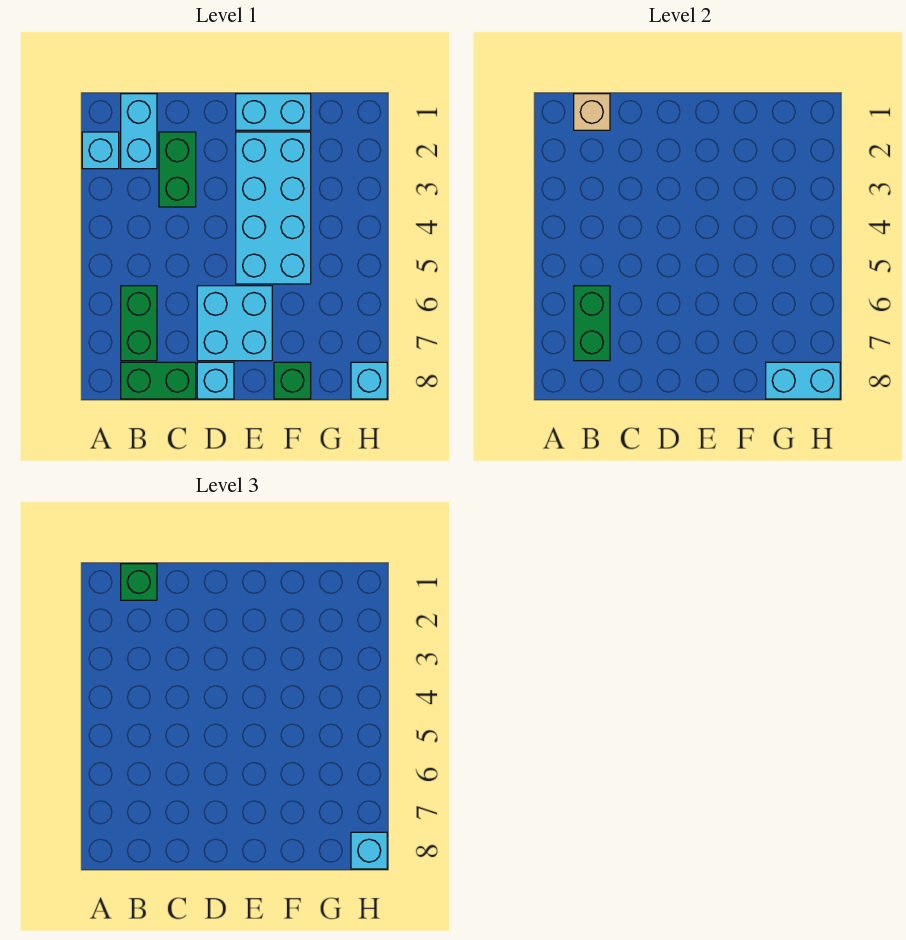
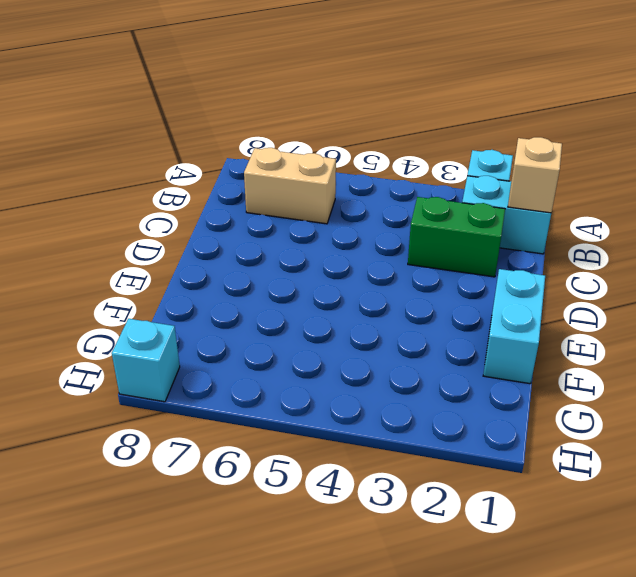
tan 1x2 brick [244,148,336,224] -> green 1x2 brick [121,286,157,361]
none -> green 1x2 brick [121,362,196,399]
none -> cyan 2x2 brick [197,286,272,361]
none -> cyan 1x1 brick [197,362,234,399]

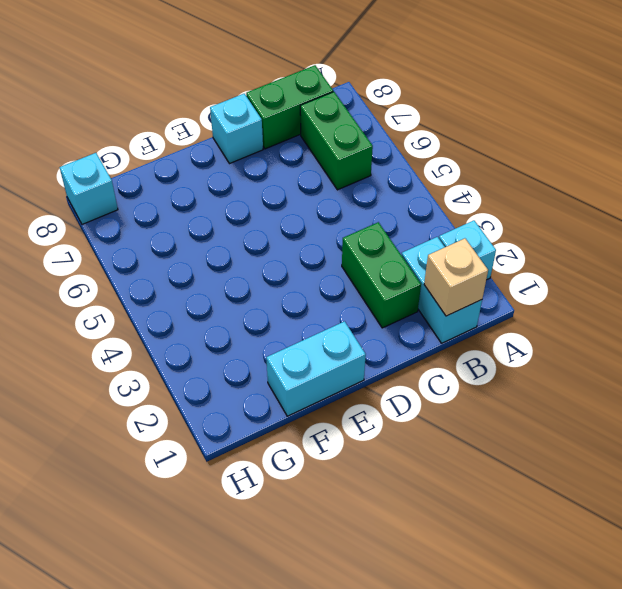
none -> cyan 2x2 brick [197,286,272,361]
none -> cyan 2x4 brick [236,132,311,284]
none -> green 1x1 brick [274,362,311,399]

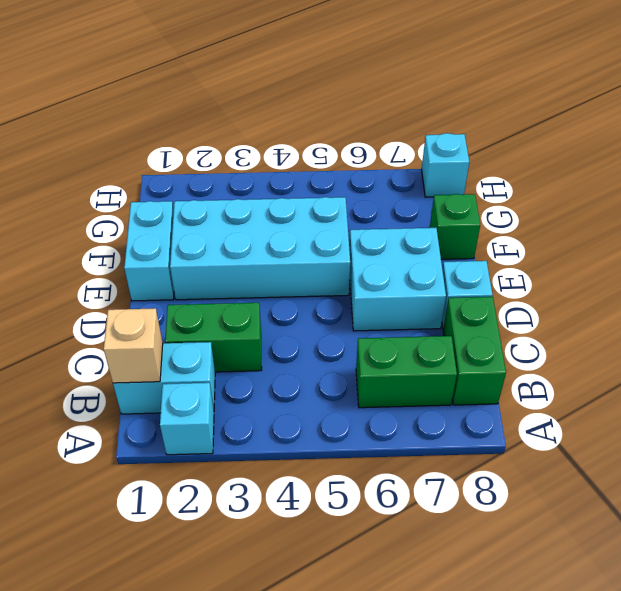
none -> green 1x2 brick [574,286,610,361]
none -> cyan 1x2 brick [766,362,840,399]
none -> green 1x1 brick [121,564,157,600]

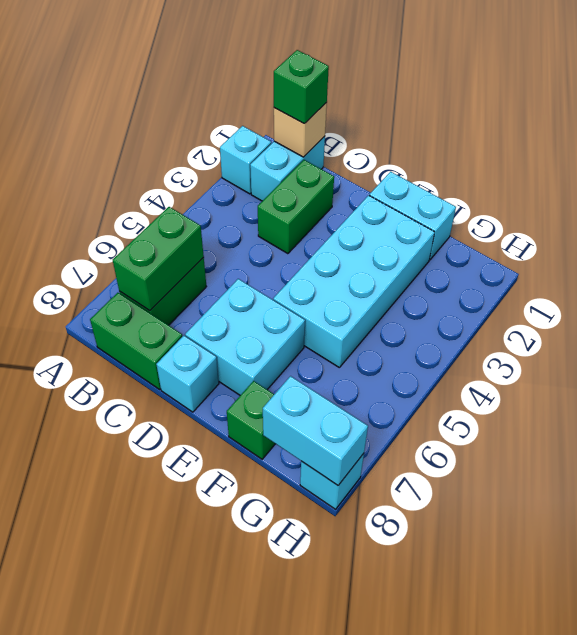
none -> cyan 1x1 brick [351,832,387,869]

